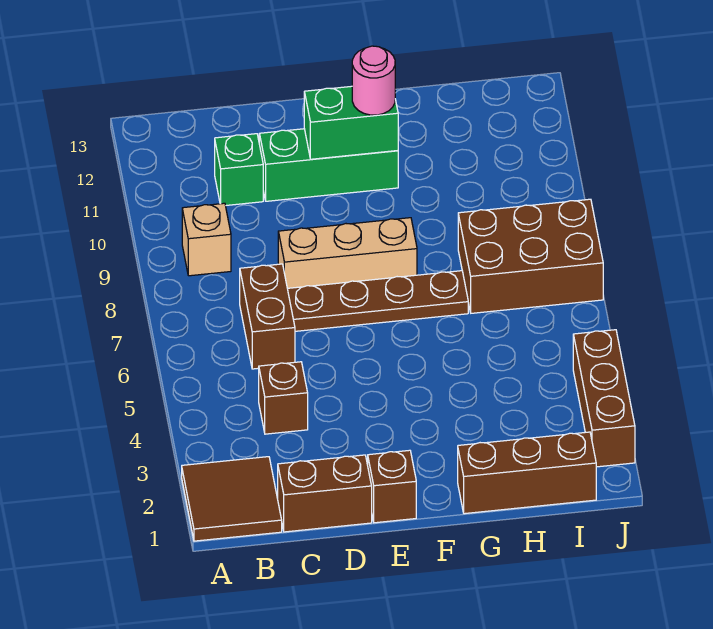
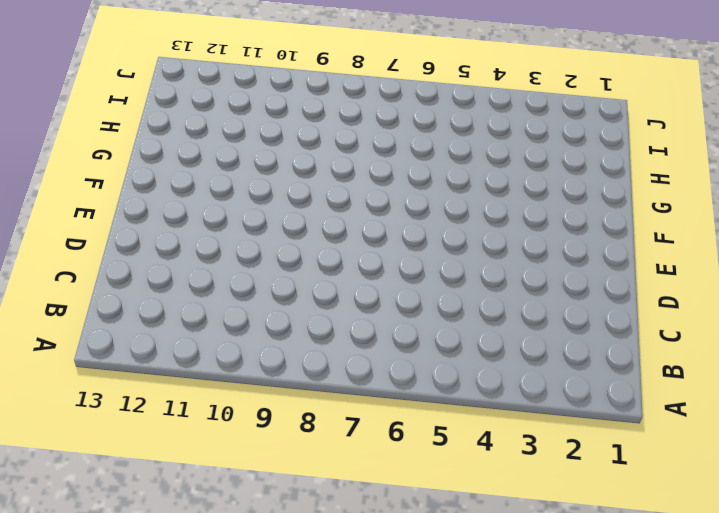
none -> brown 2x2 tile [182,457,282,541]
none -> tan 1x1 brick [182,203,231,276]
none -> brown 1x2 brick [278,455,372,532]

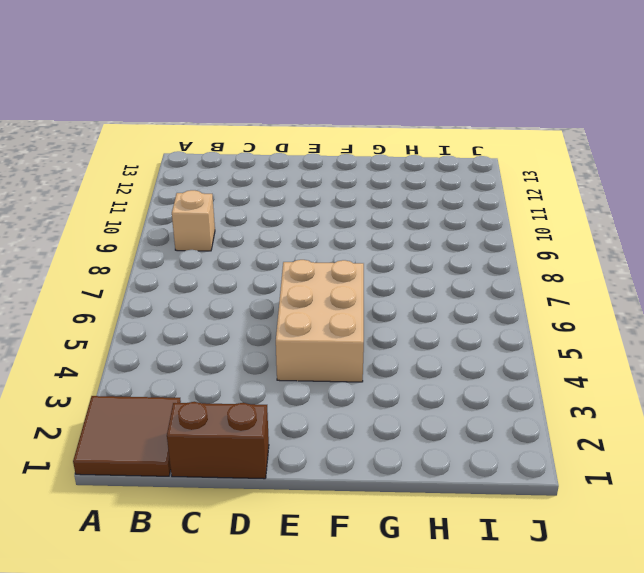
tan 2x3 brick [276,260,364,382] -> none
none -> brown 1x1 brick [259,362,308,434]
none -> brown 1x2 brick [240,264,295,369]
none -> green 1x1 brick [215,134,263,206]

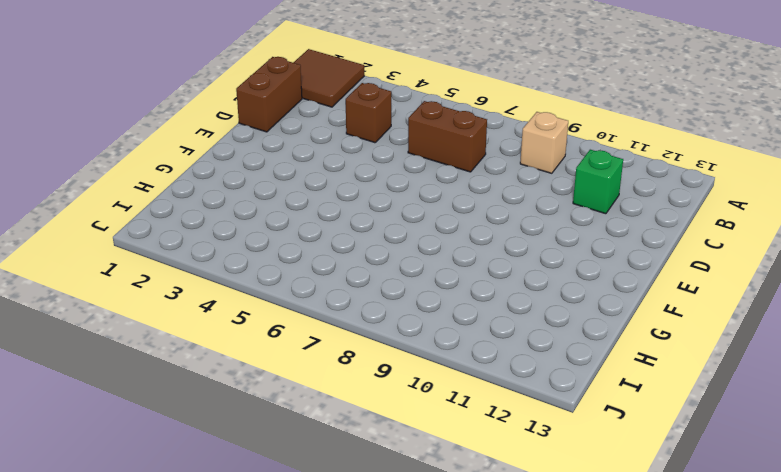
none -> brown 1x4 plate [287,271,468,331]
none -> tan 1x3 brick [278,218,417,288]
none -> green 1x3 brick [259,129,398,201]

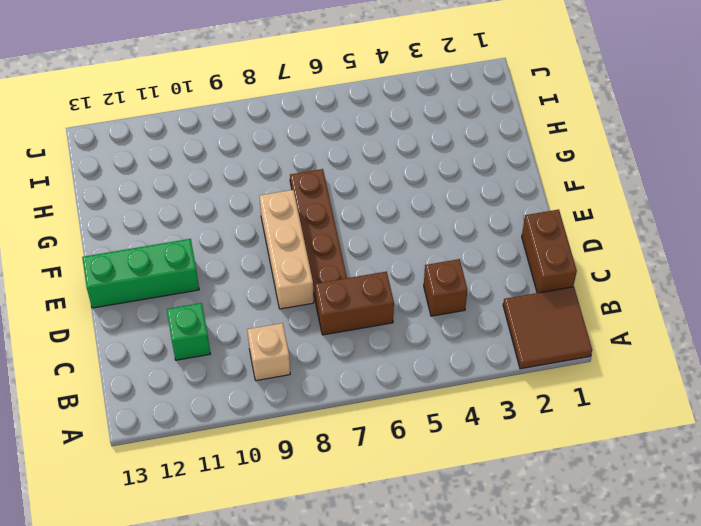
green 1x3 brick [82,239,199,308] -> green 1x3 brick turned to [259,129,398,201]
none -> brown 1x1 brick [368,450,416,523]
none -> brown 1x3 brick [458,432,596,514]
none -> brown 2x3 brick [458,199,603,313]

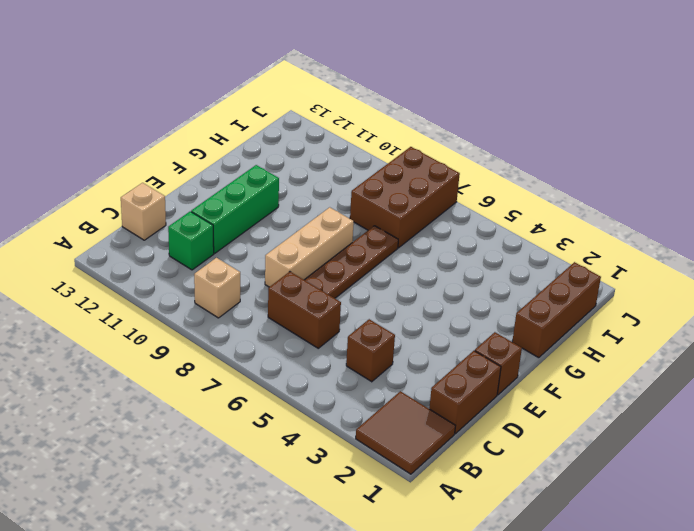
tan 1x1 brick [121,183,166,240] -> none
none -> brown 1x3 brick [573,330,635,467]
none -> green 1x2 brick [304,86,398,159]
none -> pink 1x1 round brick [352,46,395,115]

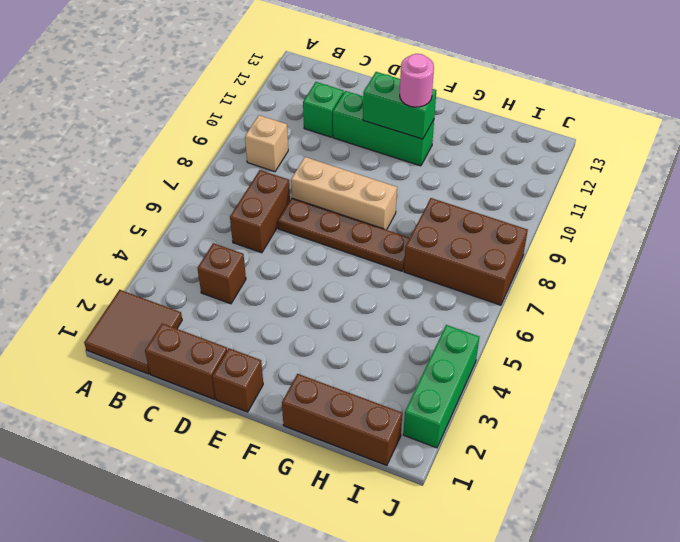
green 1x3 brick [403,325,479,448] -> brown 1x3 brick [573,330,635,467]

